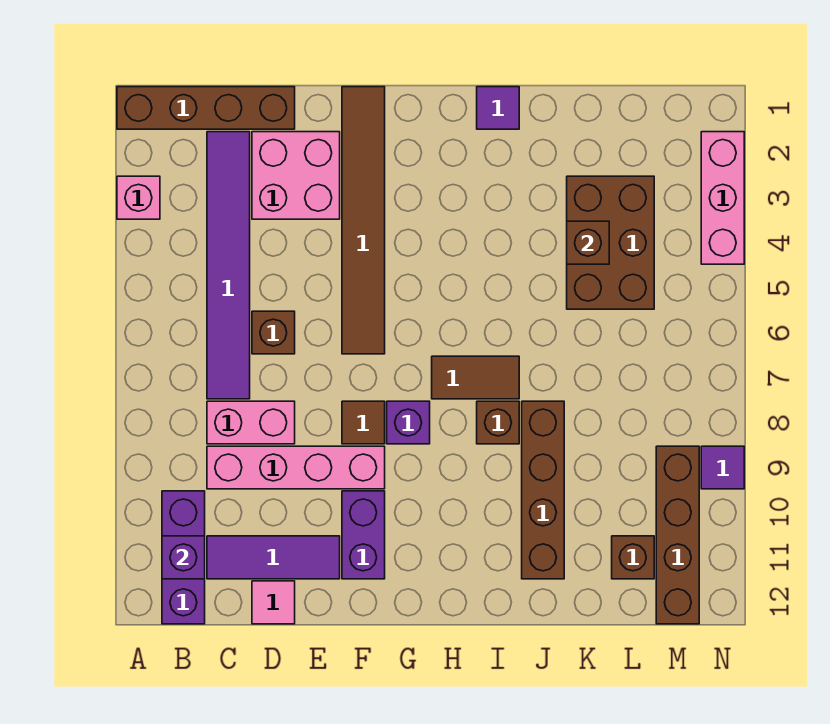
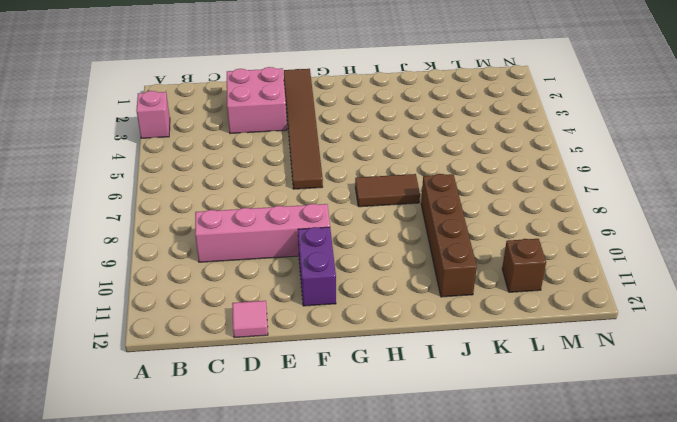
none -> brown 1x4 brick [117,87,295,129]
none -> purple 1x3 brick [162,491,205,624]
none -> purple 1x6 tile [207,132,250,399]

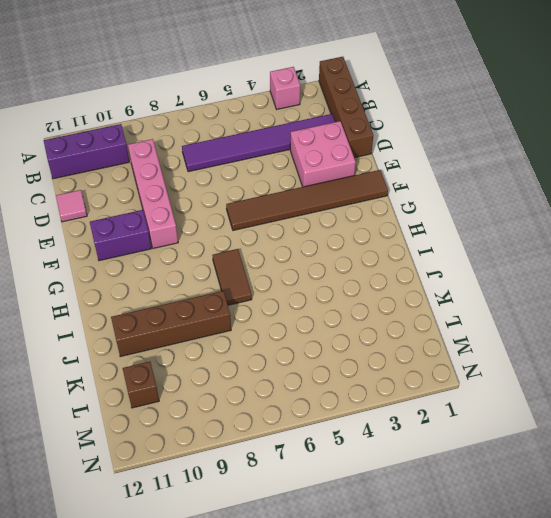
none -> pink 1x2 brick [207,401,295,444]
none -> purple 1x3 tile [207,536,340,579]
none -> brown 1x1 brick [252,311,295,354]

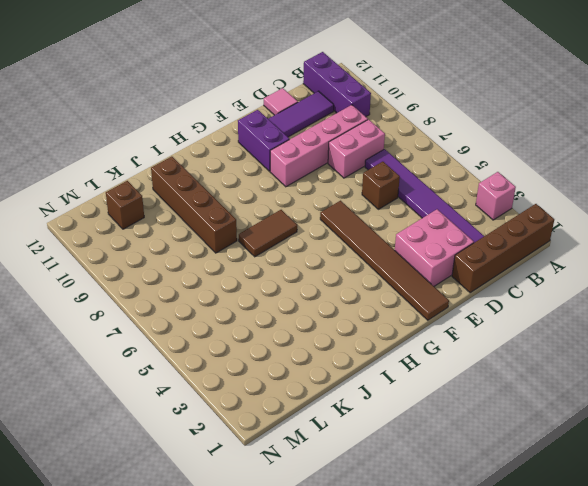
none -> brown 1x1 tile [342,401,385,444]
none -> purple 1x1 brick [387,401,430,444]
none -> purple 1x1 tile [477,87,519,129]

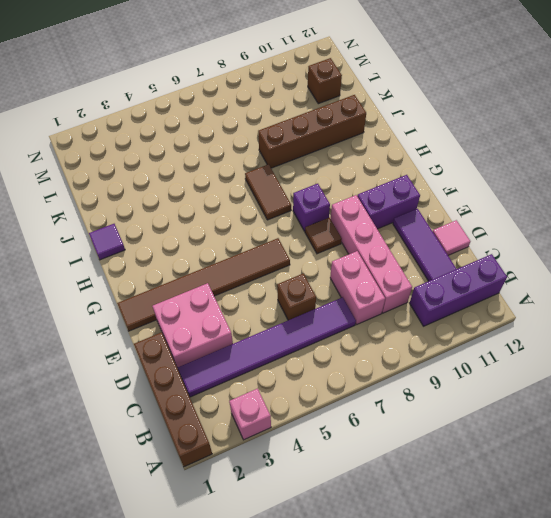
none -> brown 1x1 brick [477,401,519,444]
none -> brown 2x3 brick [567,176,654,309]
none -> brown 1x4 brick [656,446,699,624]

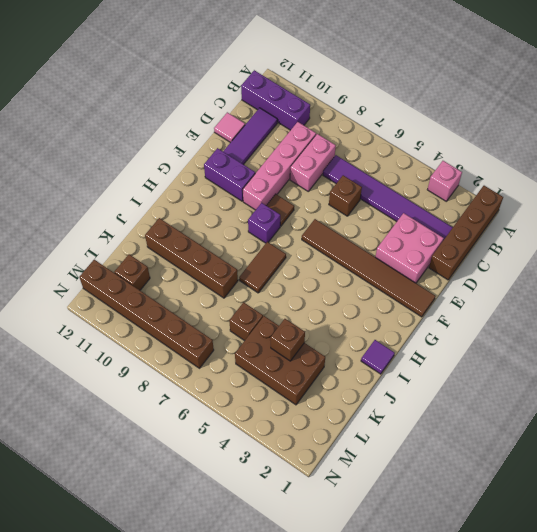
brown 1x1 brick [229,302,263,341] -> brown 1x1 brick moved to [477,401,519,444]
brown 1x6 brick [79,260,214,368] -> brown 1x4 brick [656,446,699,624]
none -> pink 1x3 brick [701,132,744,264]
none -> purple 1x1 tile [701,446,744,489]
none -> purple 1x1 brick [162,536,205,579]

